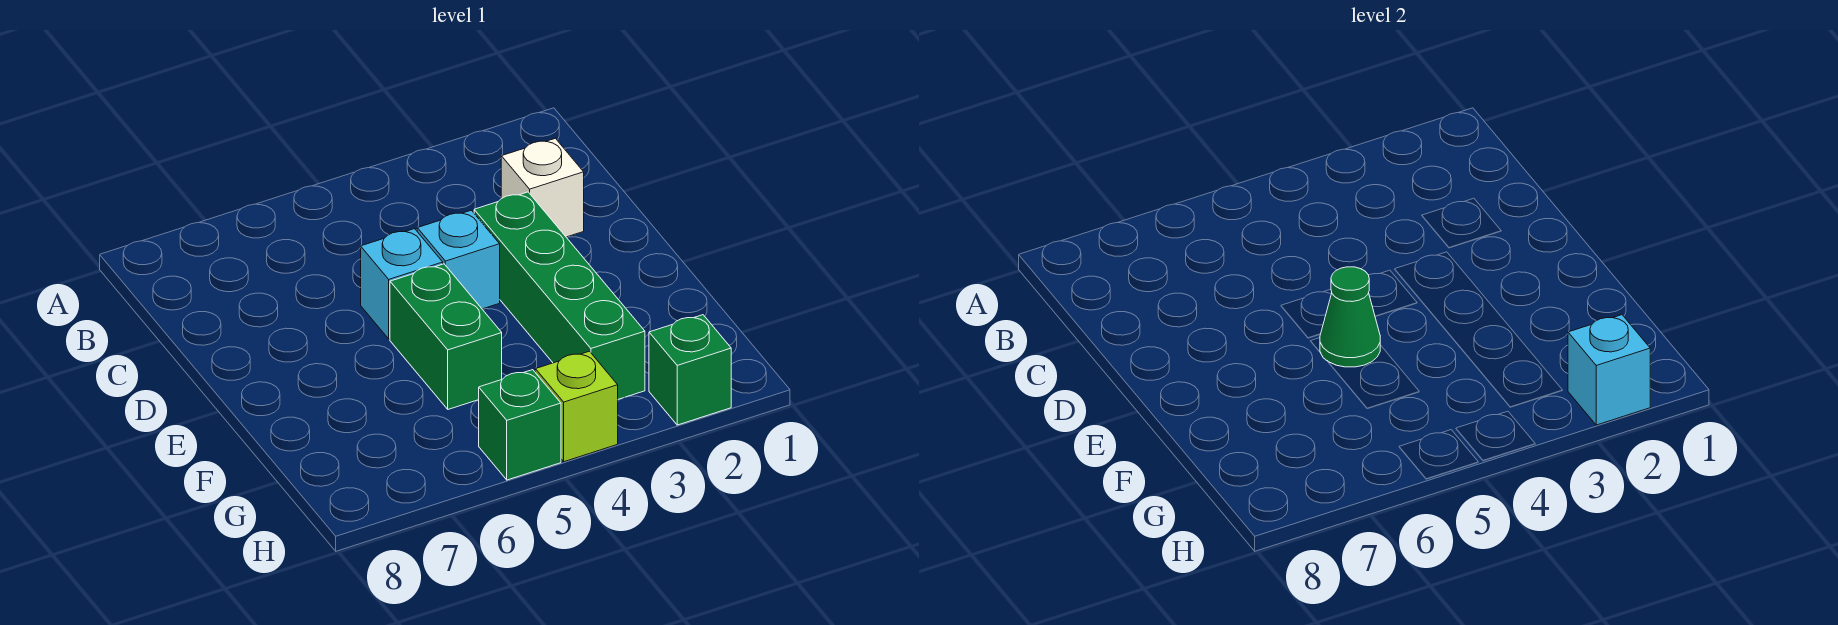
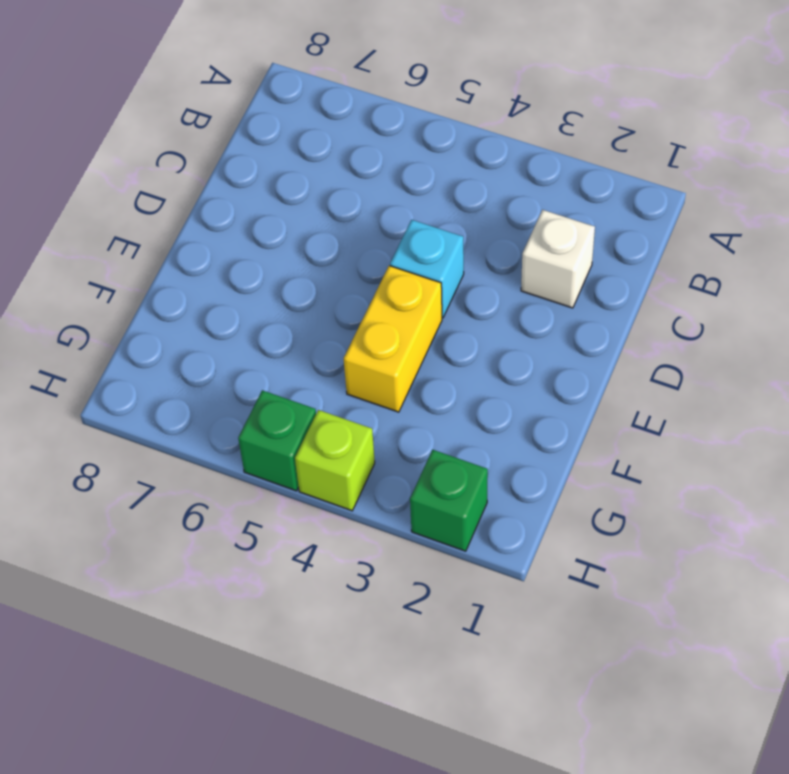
yellow 1x2 brick [344,266,442,412] -> none
none -> green 1x4 brick [474,192,645,399]
none -> cyan 1x1 brick [361,229,443,339]

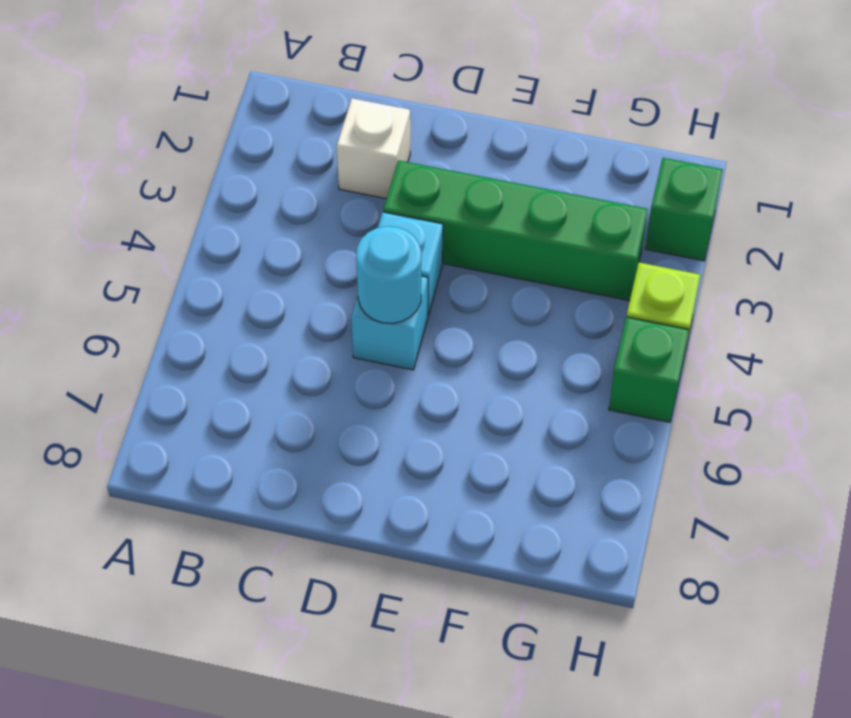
cyan 1x1 round brick [356,226,421,323] -> none
none -> green 1x2 brick [390,264,502,409]
none -> green 1x1 cone [1320,267,1380,367]

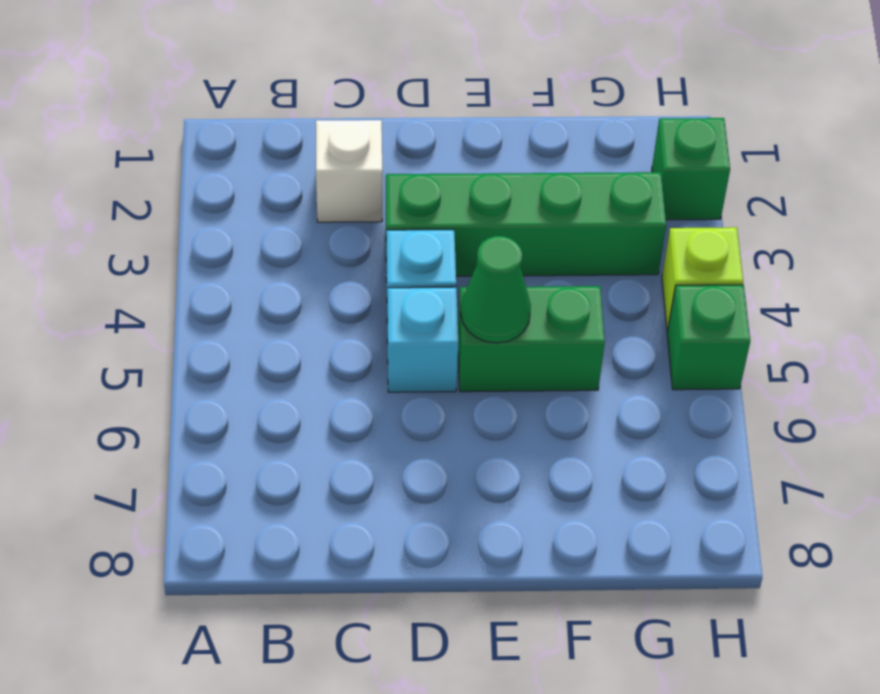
none -> cyan 1x1 brick [1568,315,1650,425]

